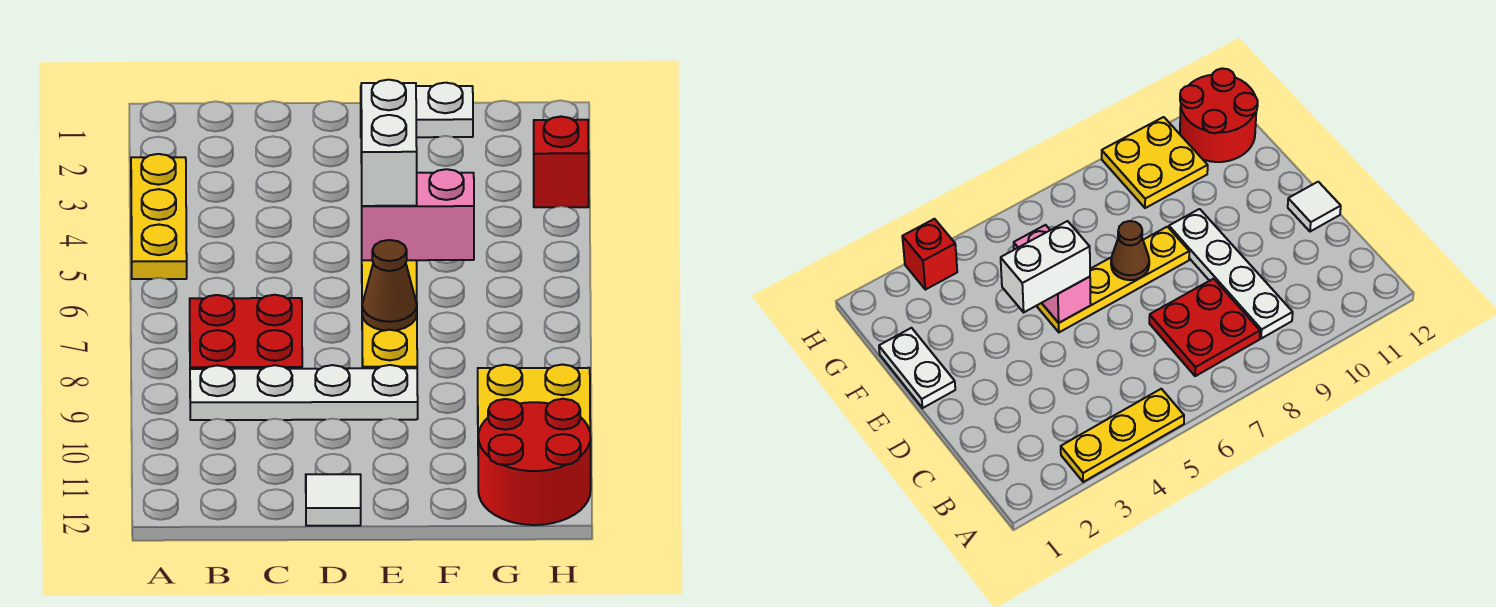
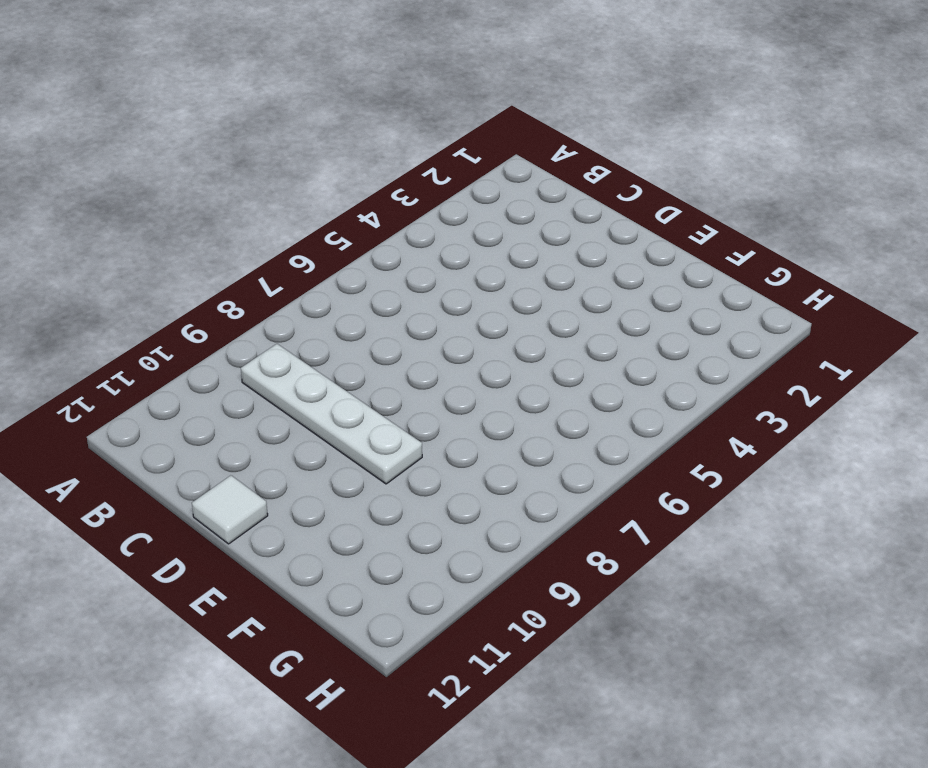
none -> yellow 1x3 plate [131,154,187,279]
none -> red 2x2 plate [190,295,302,369]
none -> white 1x2 plate [416,83,473,137]

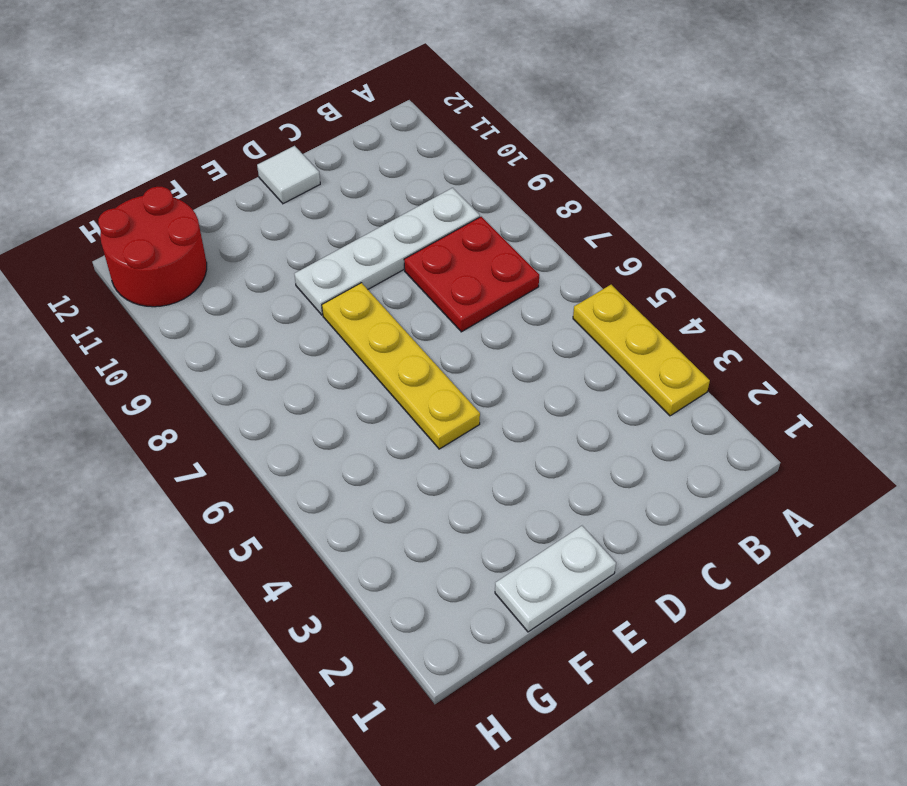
none -> yellow 2x2 plate [478,365,590,435]
none -> red 1x1 brick [534,117,589,207]
none -> pink 1x2 brick [362,169,474,260]

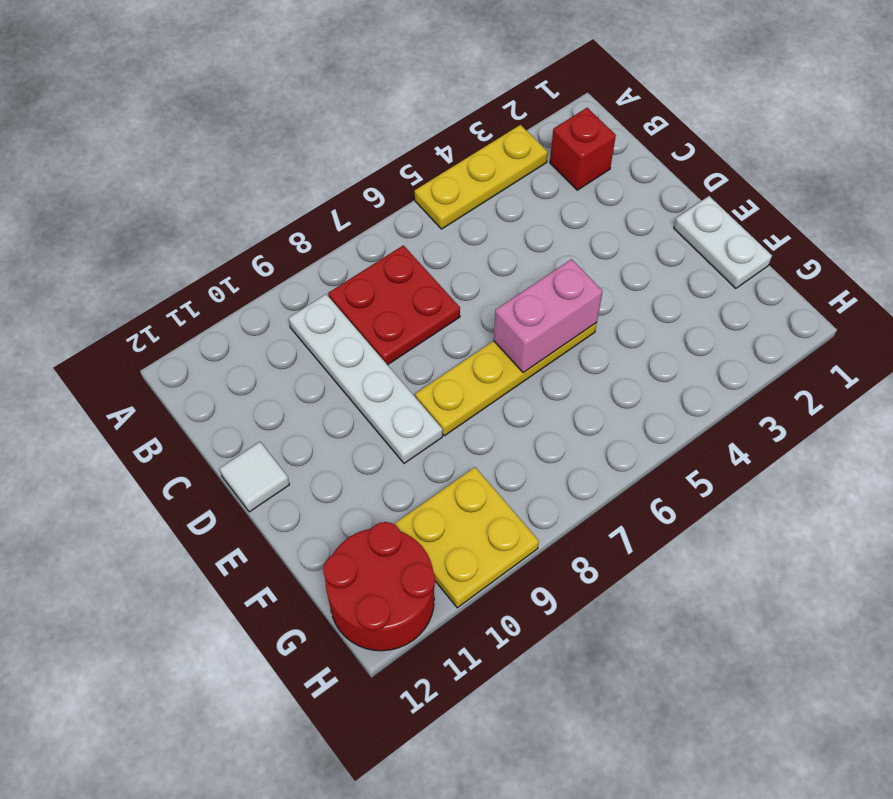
red 1x1 brick [550,108,616,190] -> red 1x1 brick moved to [534,117,589,207]
pink 1x2 brick [494,259,603,373] -> pink 1x2 brick turned to [362,169,474,260]
none -> brown 1x1 cone [362,240,417,330]
none -> white 1x2 brick [361,80,417,206]

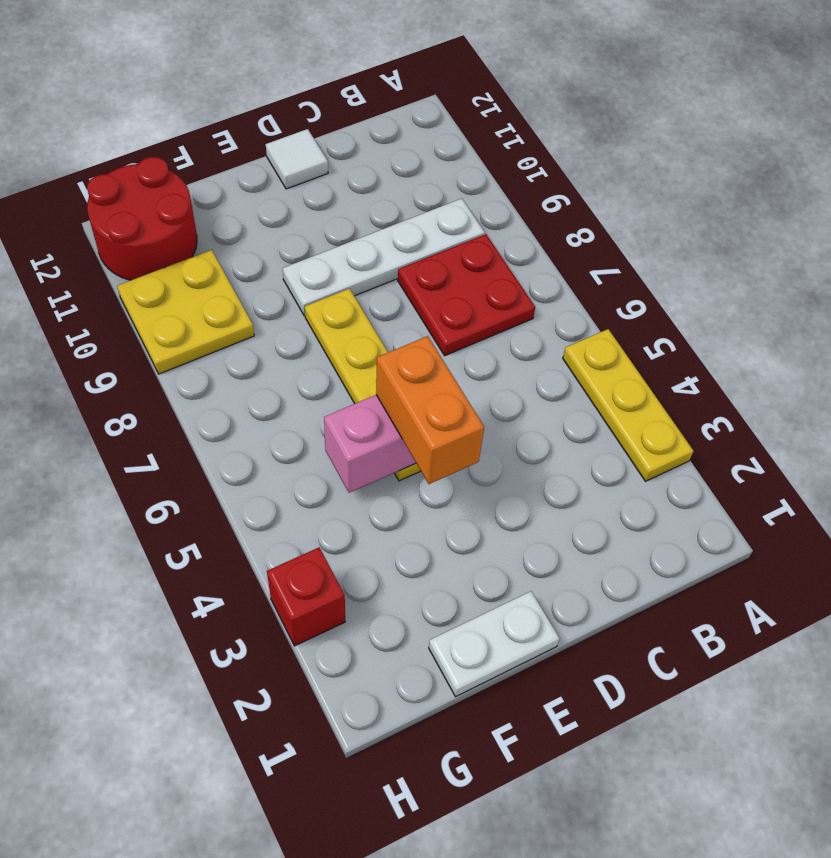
orange 1x2 brick [376,336,484,484] -> white 1x2 brick [361,80,417,206]
none -> brown 1x1 cone [362,240,417,330]

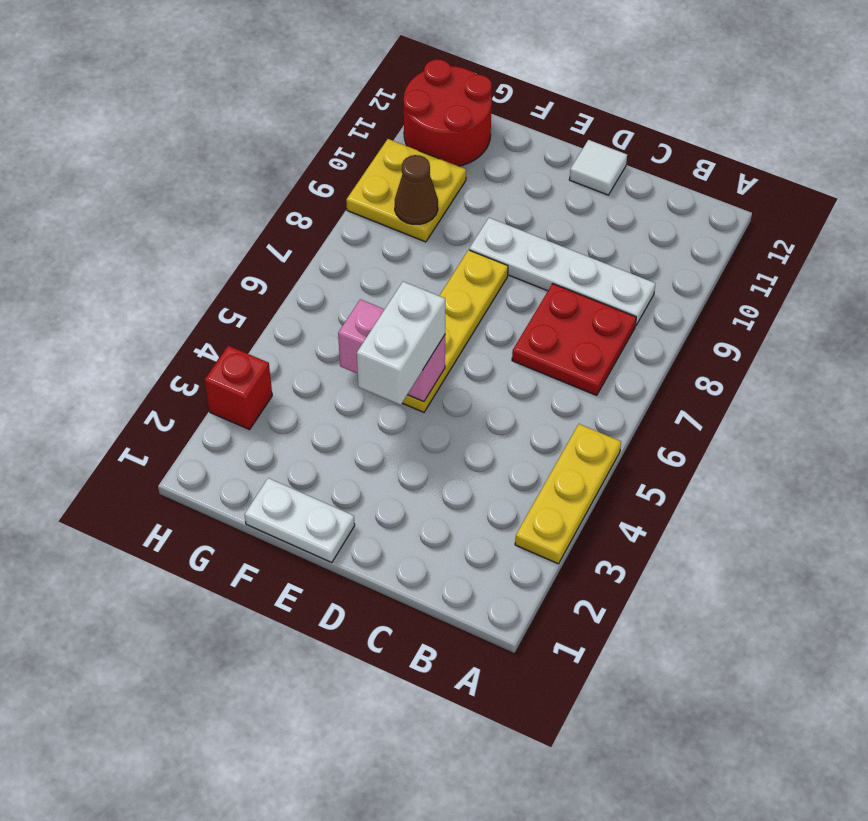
brown 1x1 cone [395,155,438,224] -> brown 1x1 cone moved to [362,240,417,330]

